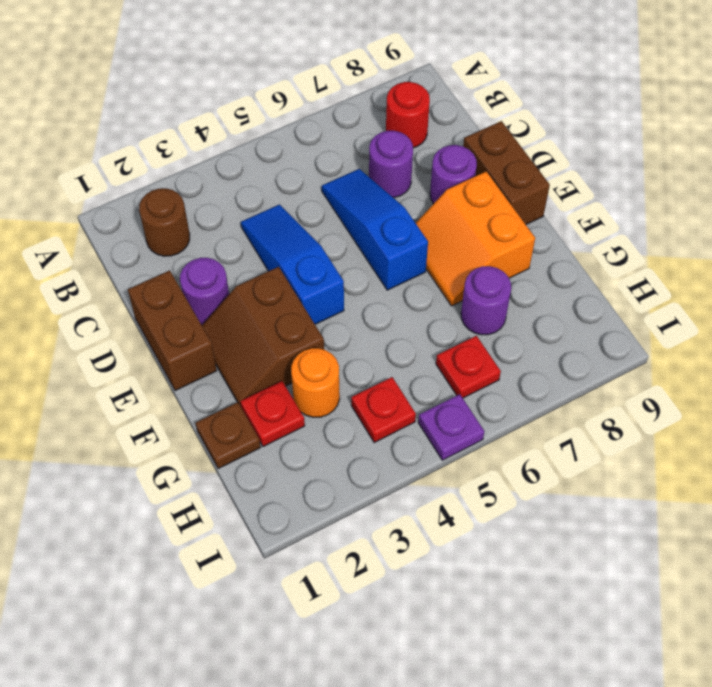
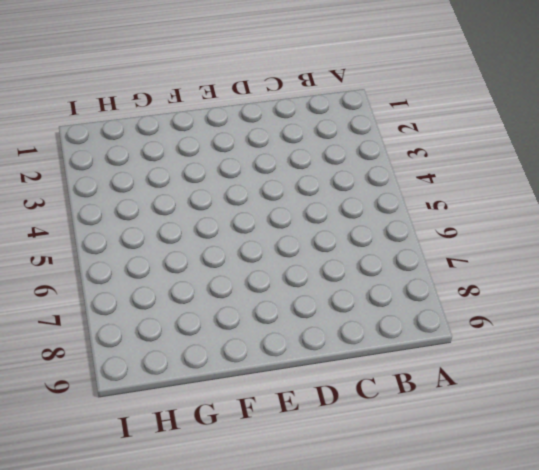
none -> brown 1x1 round brick [139,188,190,256]
none -> red 1x1 round brick [386,82,430,148]
none -> blue 1x3 slope [241,205,344,324]

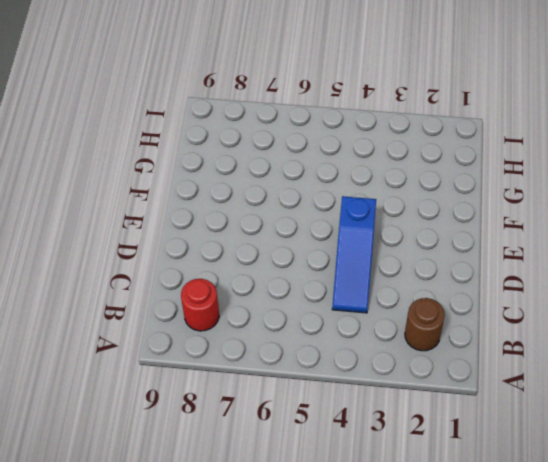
none -> blue 1x3 slope [322,169,428,290]
none -> purple 1x1 round brick [369,131,413,198]
none -> brown 1x2 brick [128,271,217,391]

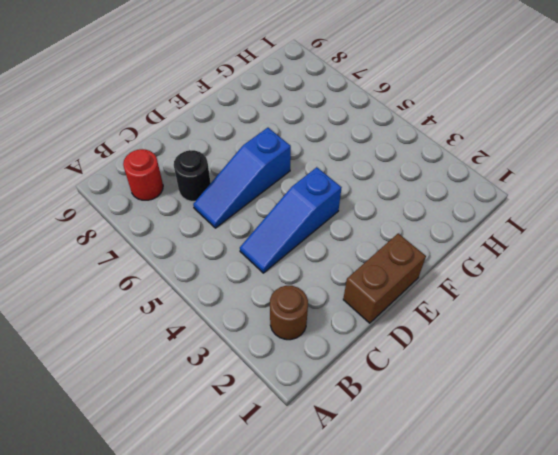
black 1x1 round brick [174,150,211,201] -> purple 1x1 round brick [369,131,413,198]
none -> purple 1x1 round brick [180,258,229,325]
none -> purple 1x1 round brick [430,145,477,204]
none -> brown 1x2 brick [463,121,550,224]

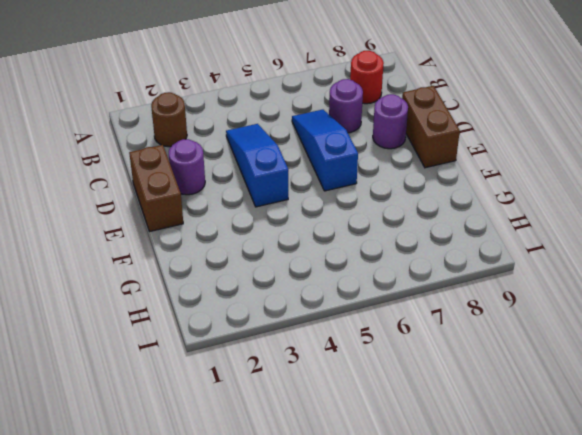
none -> brown 2x2 slope [202,267,324,406]
none -> orange 2x2 slope [416,172,535,306]
none -> brown 1x1 plate [196,402,261,469]

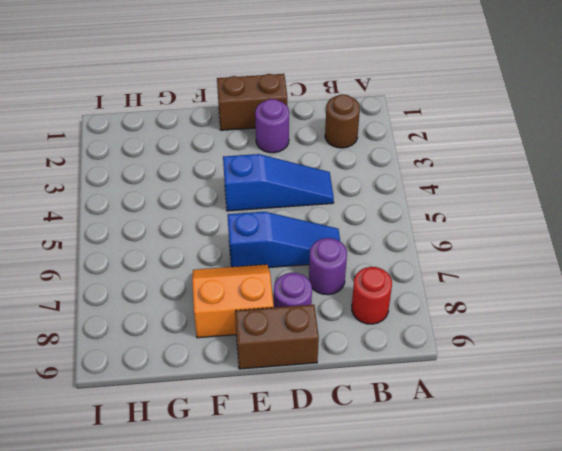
none -> brown 2x2 slope [202,267,324,406]
none -> brown 1x1 plate [196,402,261,469]
none -> red 1x1 plate [240,381,305,446]

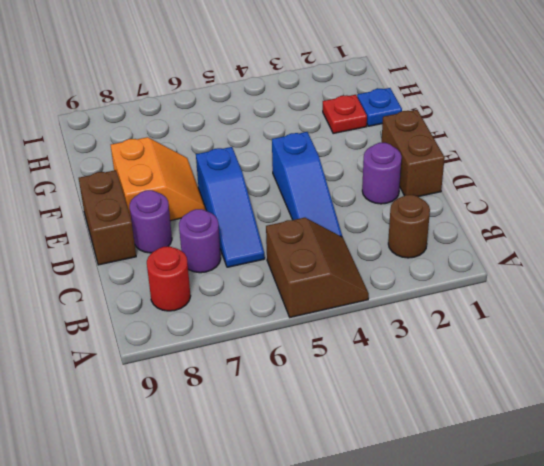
brown 2x2 slope [266,218,369,317] -> brown 2x2 slope moved to [202,267,324,406]
blue 1x1 plate [357,88,402,126] -> brown 1x1 plate [196,402,261,469]
none -> orange 1x1 round brick [291,348,340,417]
none -> purple 1x1 round brick [461,266,511,335]
none -> red 1x1 plate [351,377,416,443]

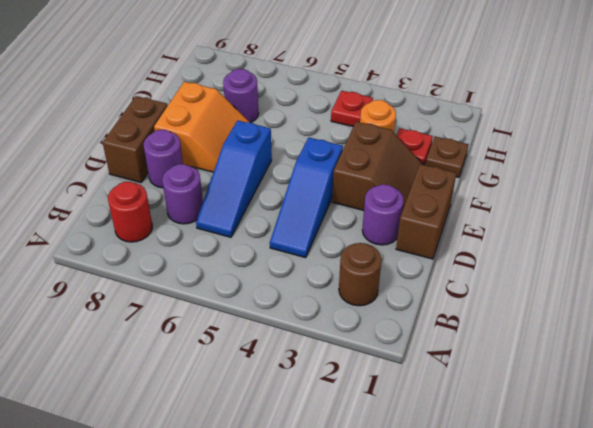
none -> red 1x1 plate [436,336,501,398]
none -> purple 1x1 plate [418,394,484,460]

